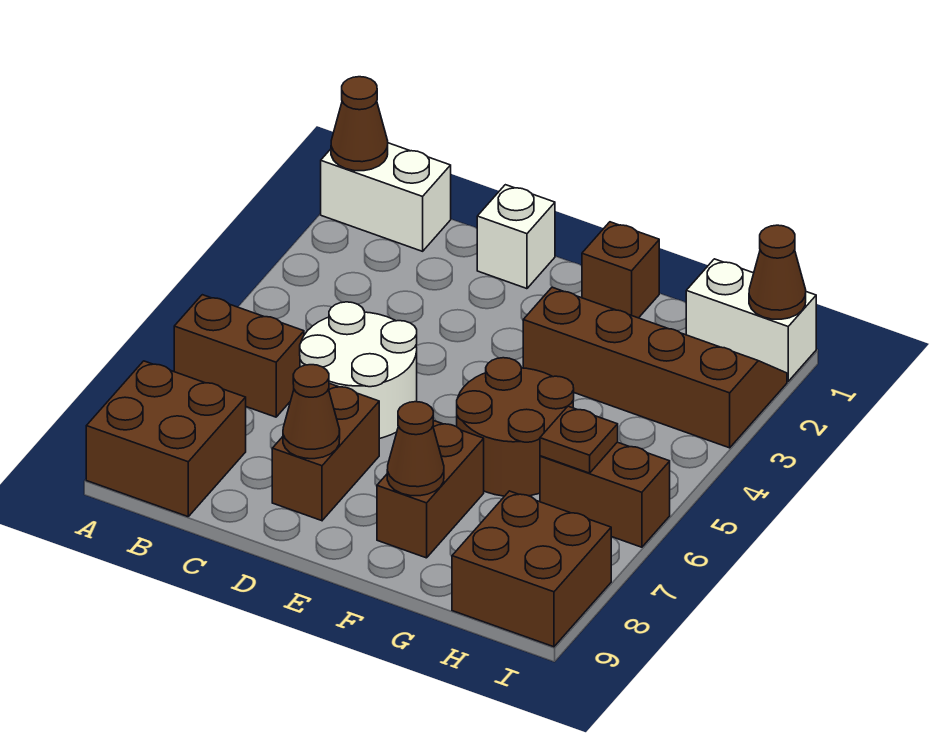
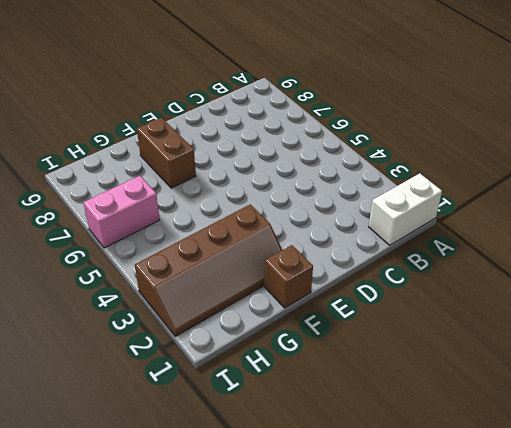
pink 1x2 brick [83,176,160,248] -> brown 1x2 brick [540,442,670,547]
none -> brown 1x2 brick [174,295,304,417]
none -> brown 2x2 brick [86,361,246,517]
none -> white 2x2 round brick [300,302,417,438]

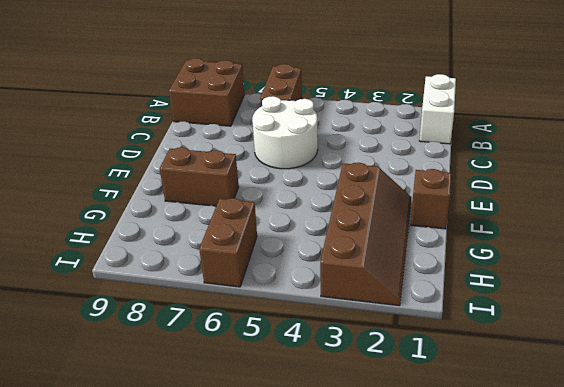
none -> white 1x1 brick [477,185,555,289]
none -> brown 1x2 brick [272,384,379,521]
none -> brown 2x2 round brick [457,358,574,496]

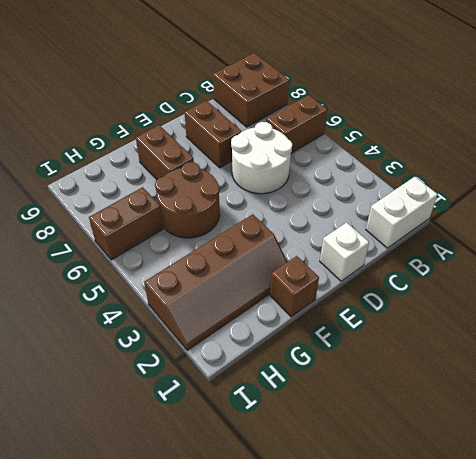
none -> white 1x2 brick [686,259,816,381]
none -> brown 2x2 brick [452,491,611,647]
none -> brown 1x1 cone [331,77,388,171]

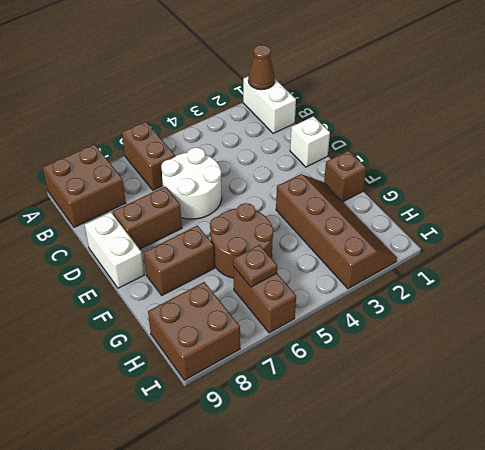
white 1x2 brick [85,212,144,288] -> white 1x2 brick moved to [686,259,816,381]
none -> brown 1x1 cone [283,365,340,459]
none -> brown 1x1 cone [387,402,444,496]
none -> brown 1x1 cone [749,225,806,319]

